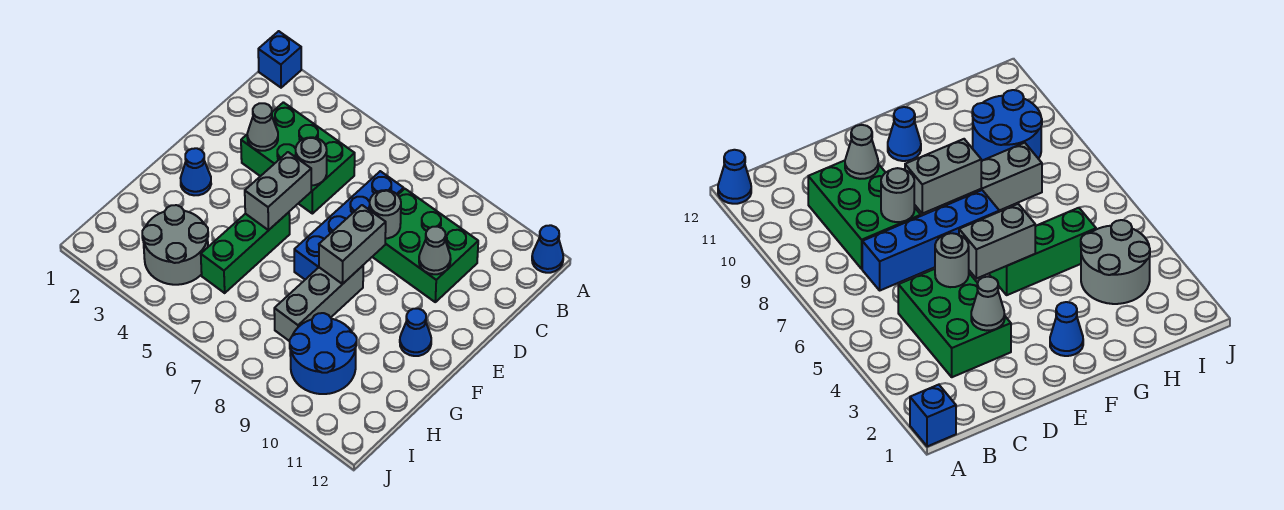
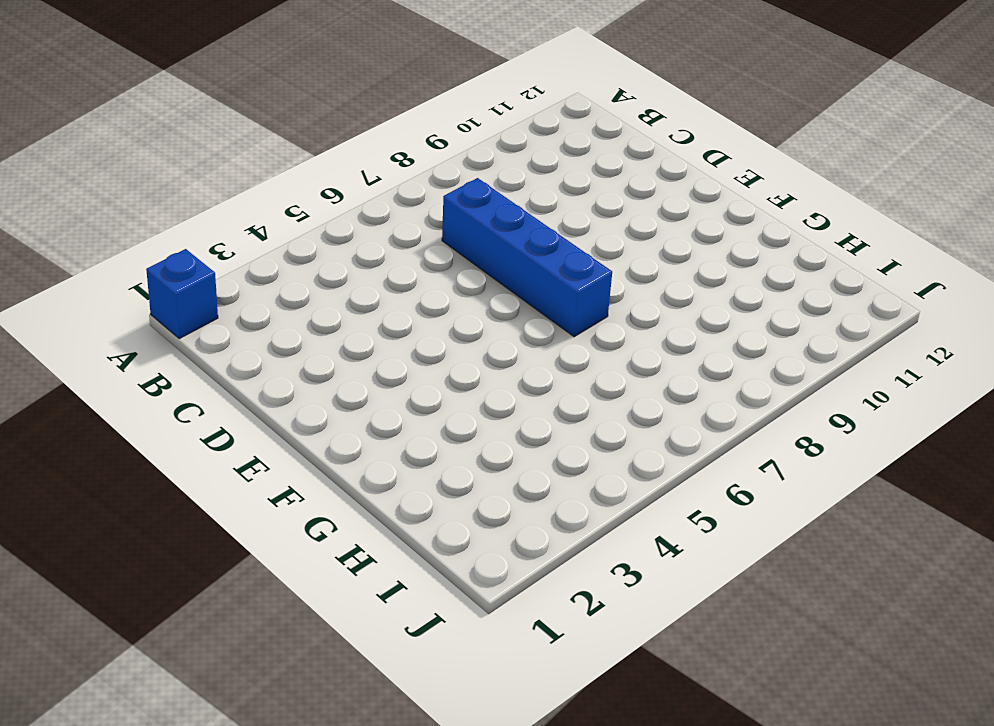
none -> blue 1x1 cone [532,225,563,273]
none -> green 2x3 brick [241,102,355,214]
none -> green 2x3 brick [373,189,478,302]

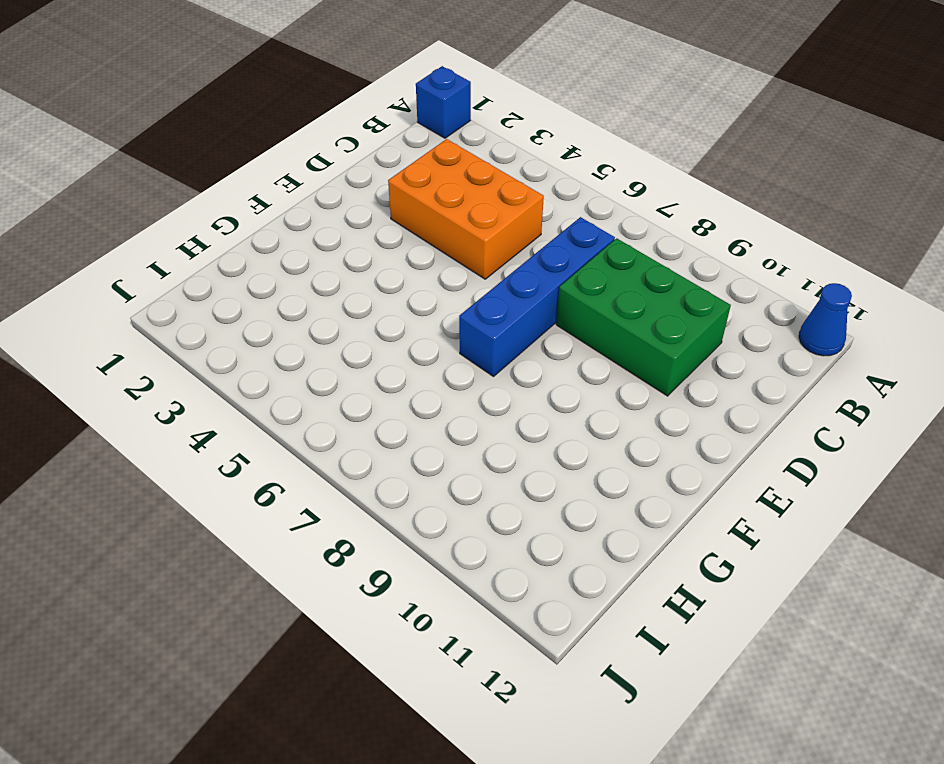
orange 2x3 brick [388,139,544,279] -> green 2x3 brick [241,102,355,214]
none -> blue 1x1 cone [181,148,211,195]
none -> green 1x3 brick [201,212,290,293]
none -> grey 1x3 brick [274,266,363,341]

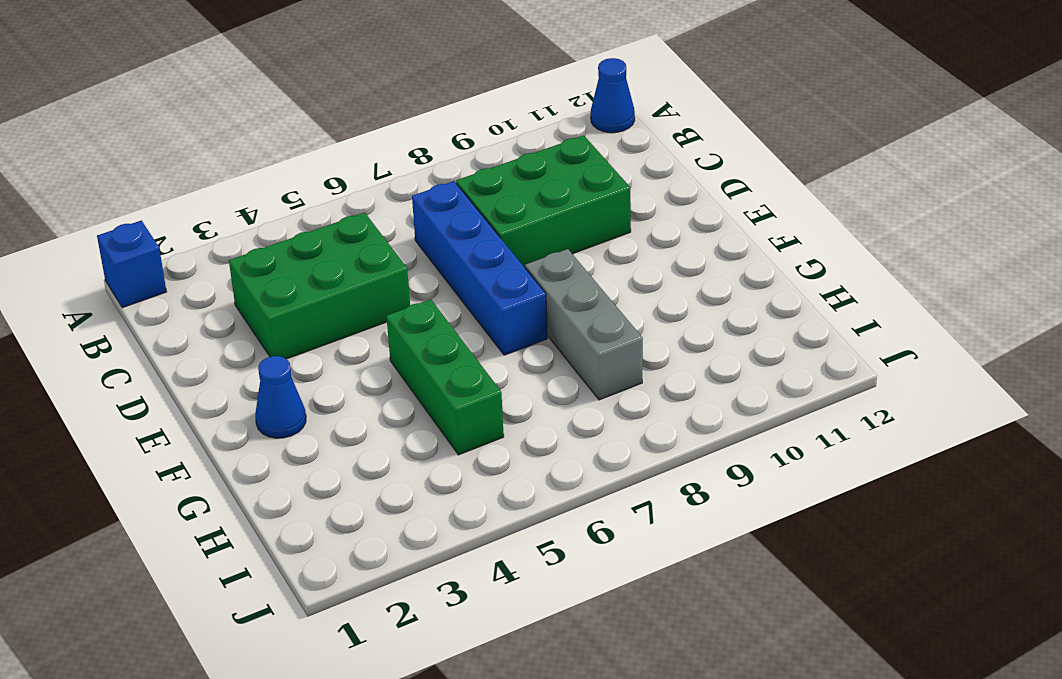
none -> blue 1x1 cone [400,309,431,356]
none -> grey 2x2 round brick [142,205,208,285]
none -> blue 2x2 round brick [290,313,357,394]

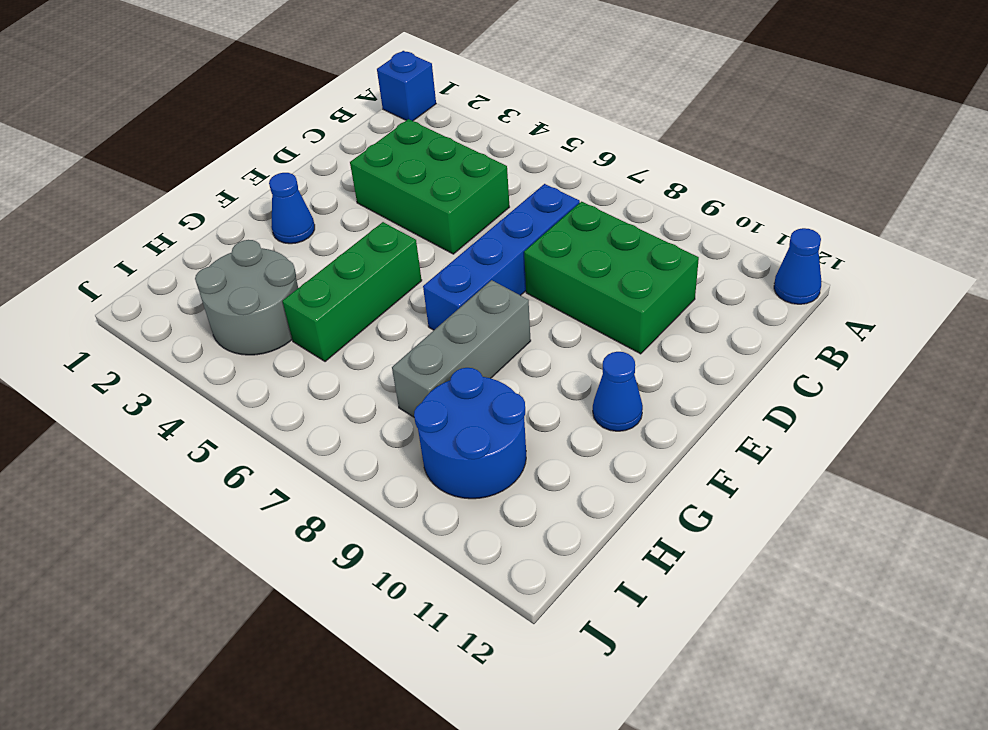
none -> grey 1x1 cone [247,103,278,151]
none -> grey 1x1 round brick [296,137,327,185]
none -> grey 1x1 round brick [369,190,401,238]

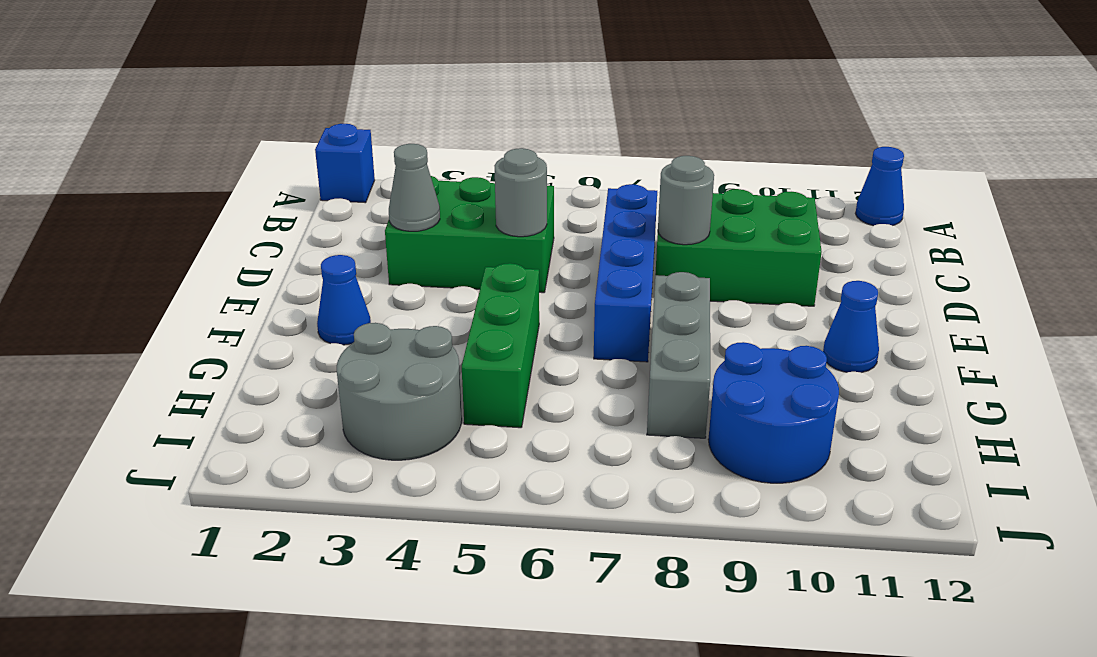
none -> grey 1x1 cone [419,227,451,274]
none -> grey 1x2 brick [245,152,311,230]
none -> grey 1x2 brick [319,205,386,284]

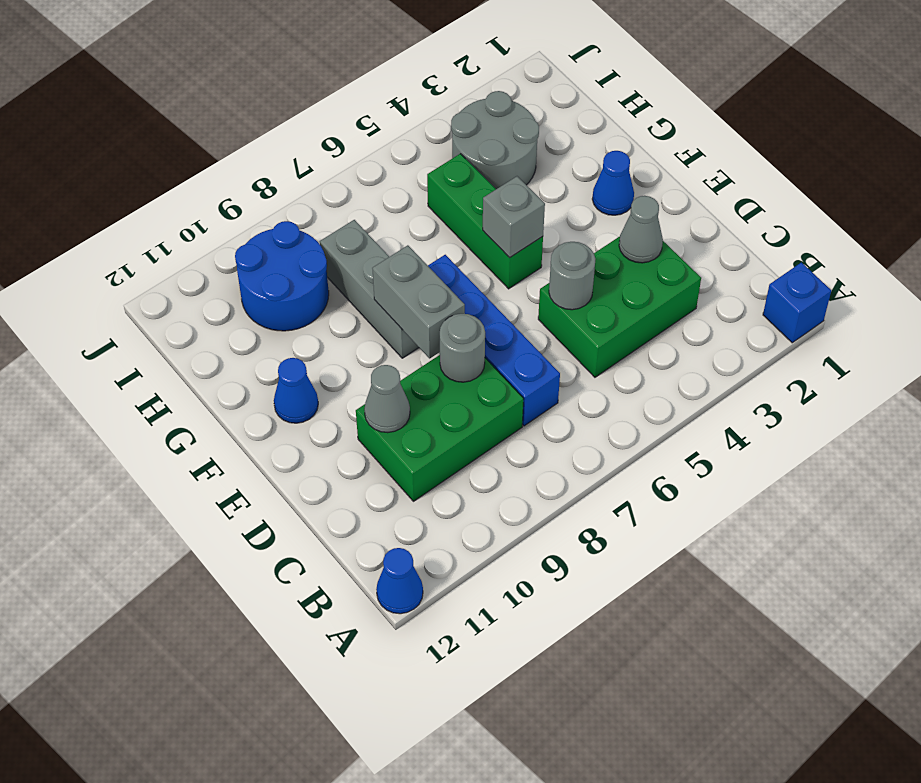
grey 1x1 brick [483,176,545,258] -> grey 1x2 brick [245,152,311,230]

